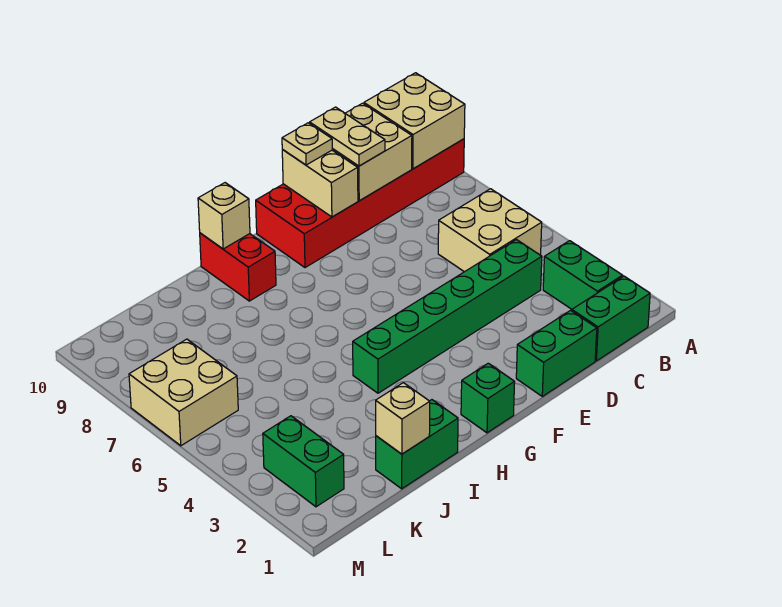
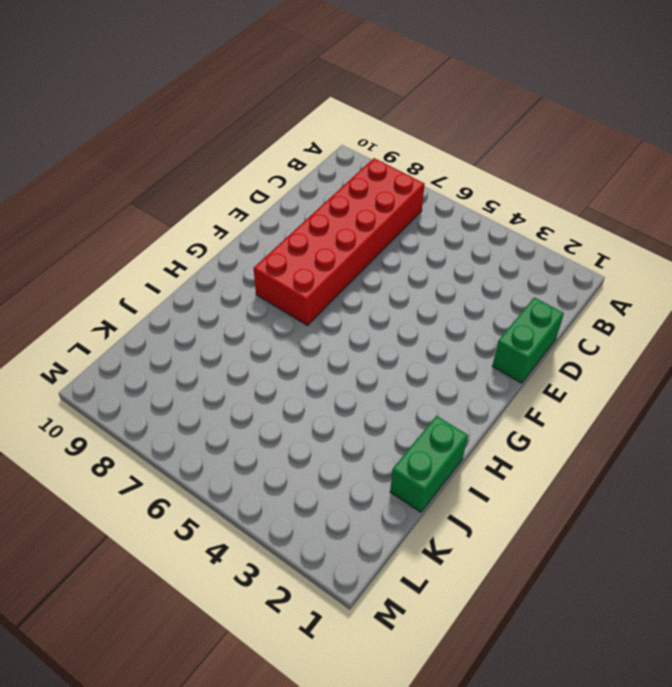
red 2x6 brick [254,158,425,325] -> red 2x6 brick moved to [256,139,464,268]
none -> green 1x2 brick [572,276,650,361]
none -> green 1x2 brick [543,241,623,309]
none -> tan 2x2 brick [438,189,542,272]

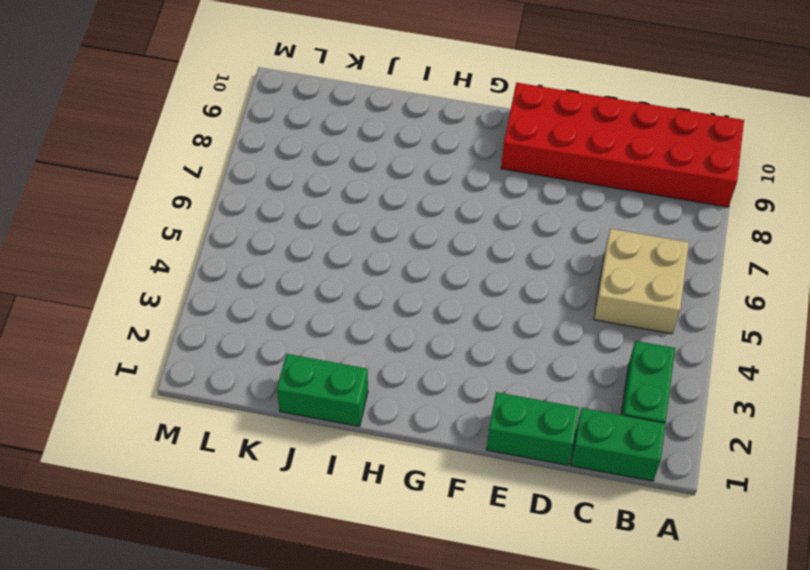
none -> green 1x6 brick [353,240,542,393]
none -> green 1x1 brick [461,363,515,433]
none -> red 1x2 brick [200,233,276,301]

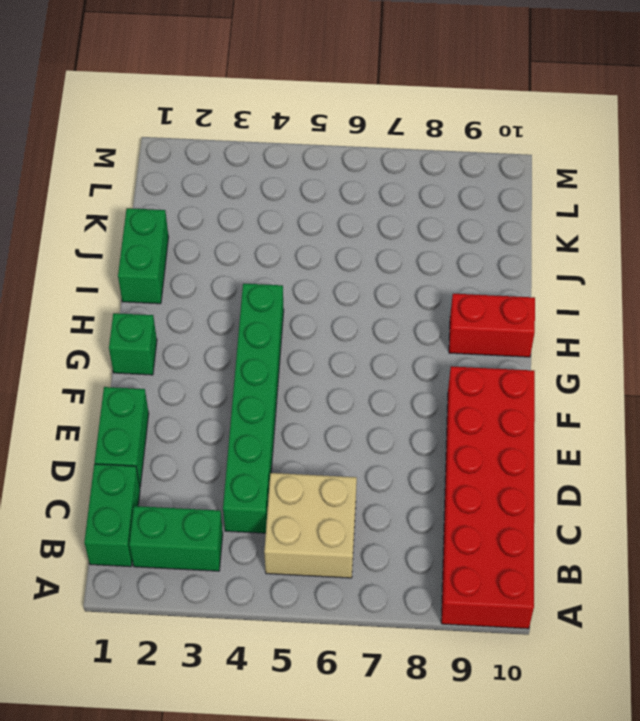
none -> green 1x2 brick [263,416,344,507]
none -> tan 2x2 brick [129,339,238,446]
none -> tan 2x2 brick [364,73,465,169]

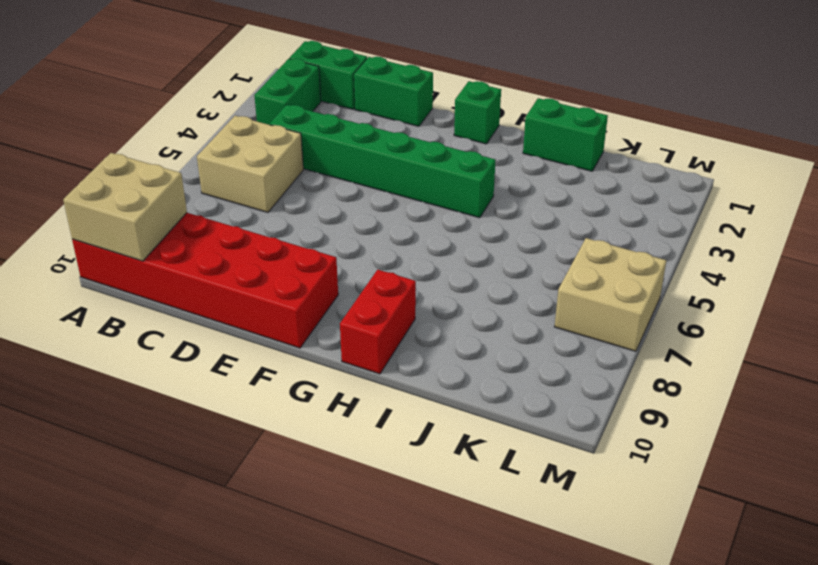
none -> green 1x2 brick [263,416,344,507]
none -> tan 2x2 brick [332,103,412,201]
none -> tan 1x2 brick [282,150,358,217]

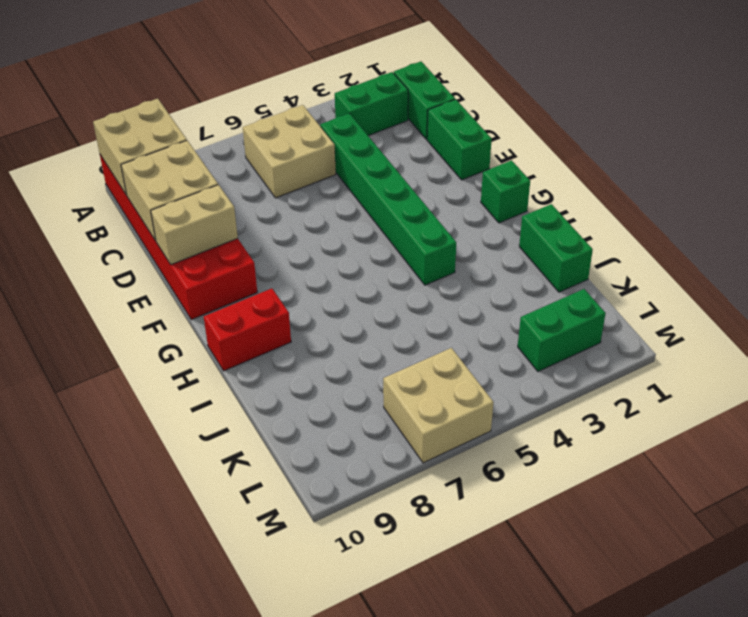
none -> tan 1x1 brick [198,183,250,249]
none -> tan 1x1 brick [376,383,430,454]
none -> tan 1x2 plate [310,107,385,166]

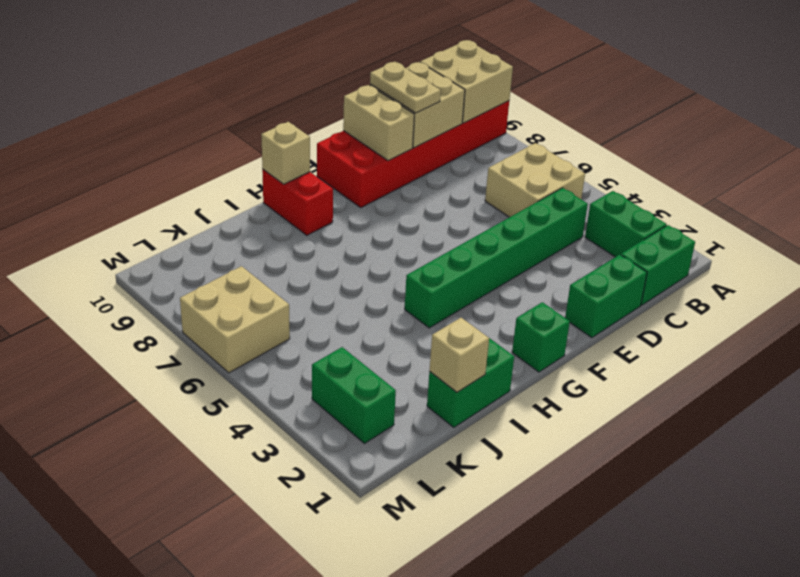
none -> tan 1x1 plate [282,123,332,165]

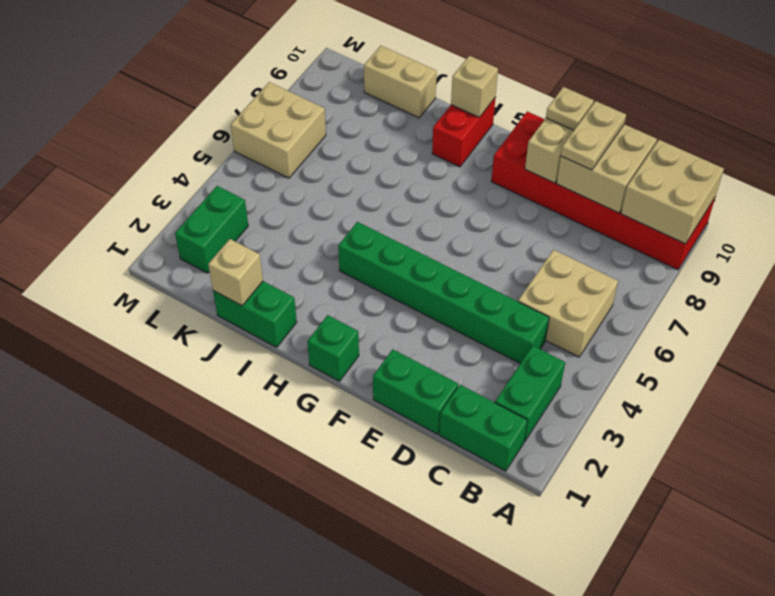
tan 1x2 brick [364,46,437,118] -> none

